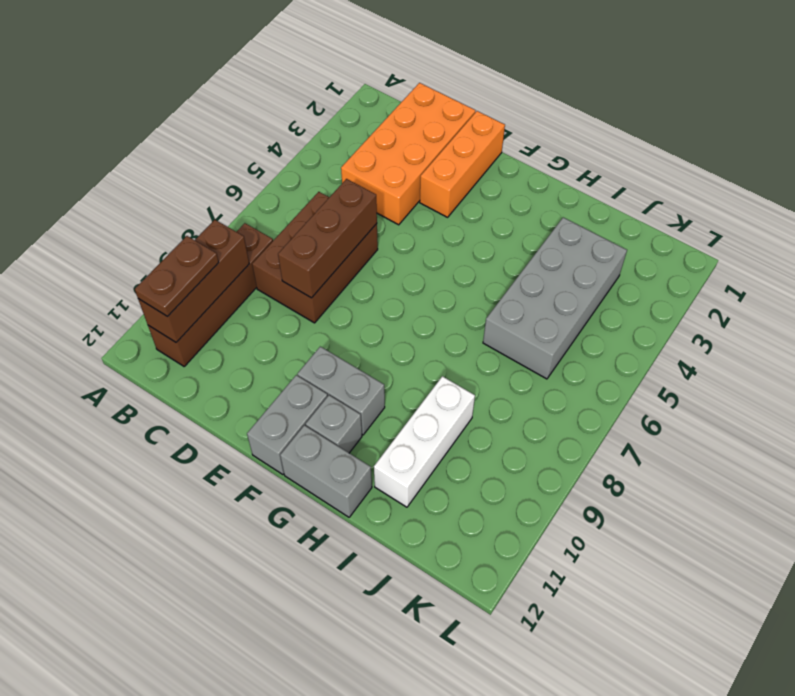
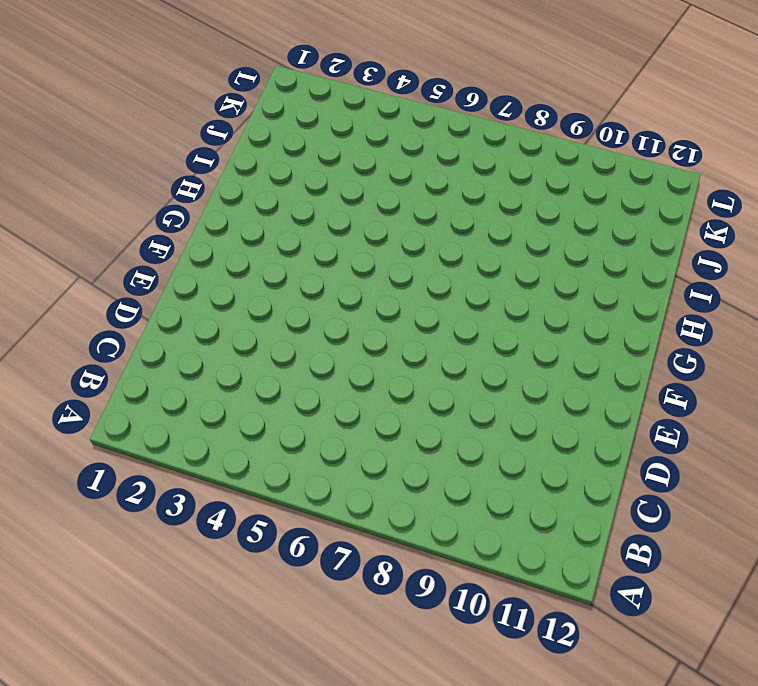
none -> brown 1x4 brick [148,223,273,366]
none -> orange 2x4 brick [341,83,475,225]
none -> brown 2x3 brick [252,192,378,323]

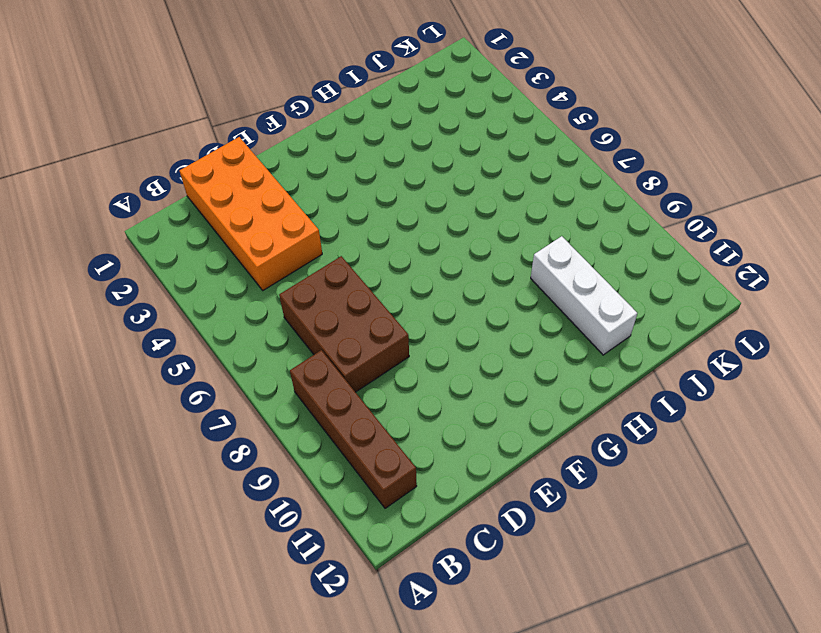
none -> orange 1x3 brick [420,111,505,217]
none -> grey 1x2 brick [297,347,385,435]
none -> grey 1x2 brick [247,375,328,475]

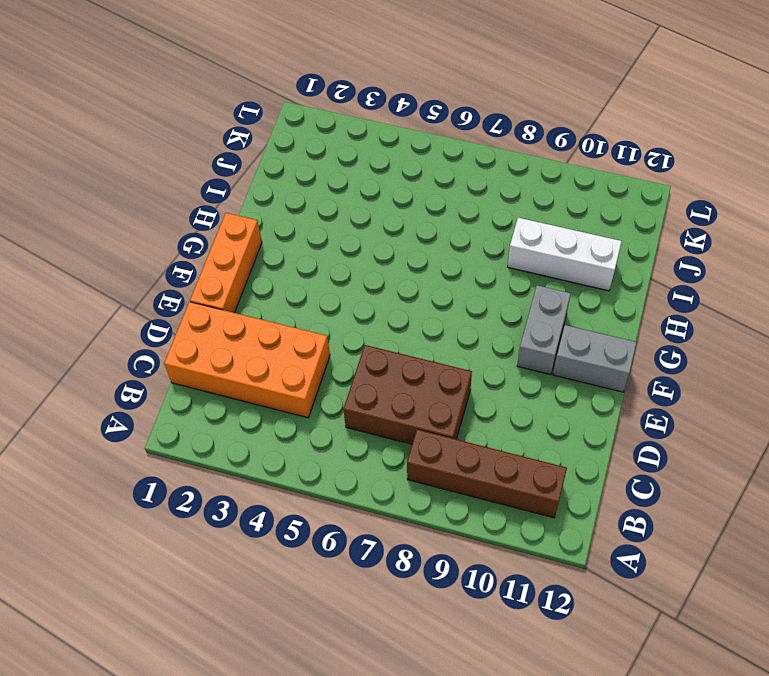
orange 1x3 brick [190,213,262,313] -> orange 1x3 brick turned to [420,111,505,217]
none -> grey 1x1 brick [306,395,362,453]
none -> grey 1x2 brick [280,425,372,517]
none -> grey 2x4 brick [483,218,627,379]

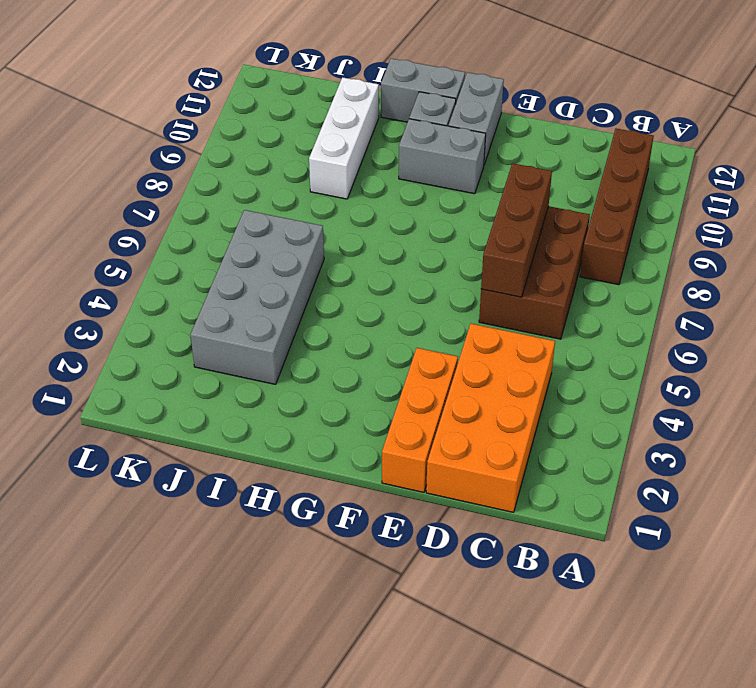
none -> brown 1x3 brick [138,220,249,342]
none -> brown 1x2 plate [135,236,219,317]

